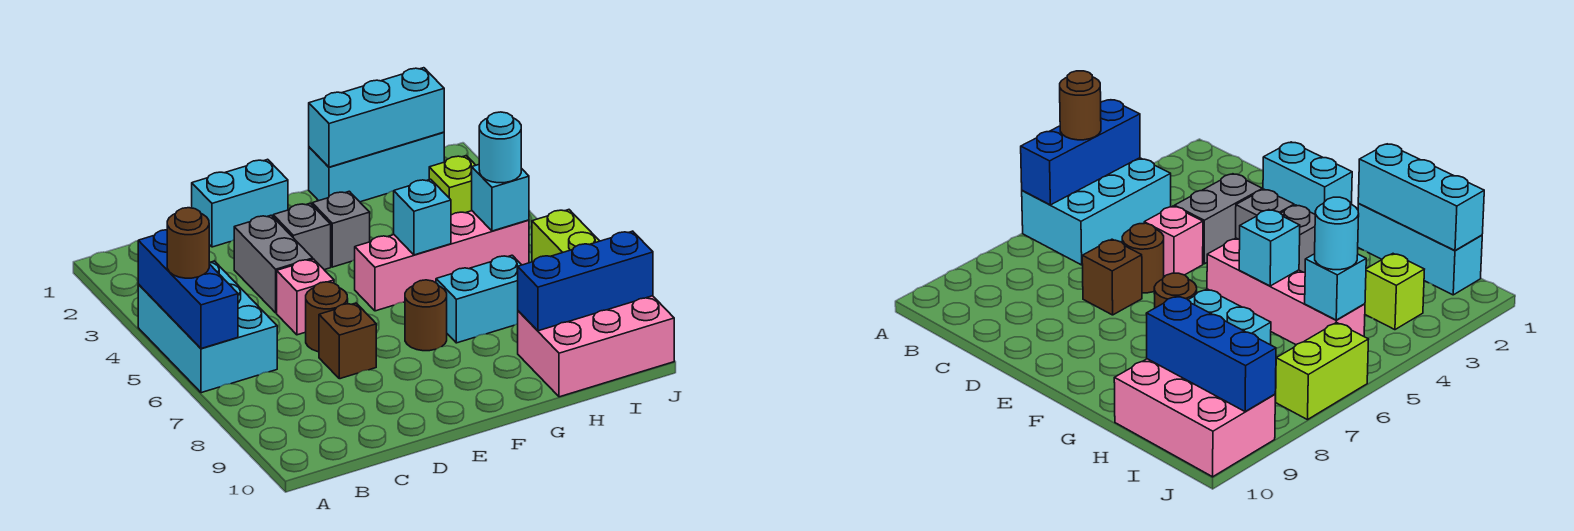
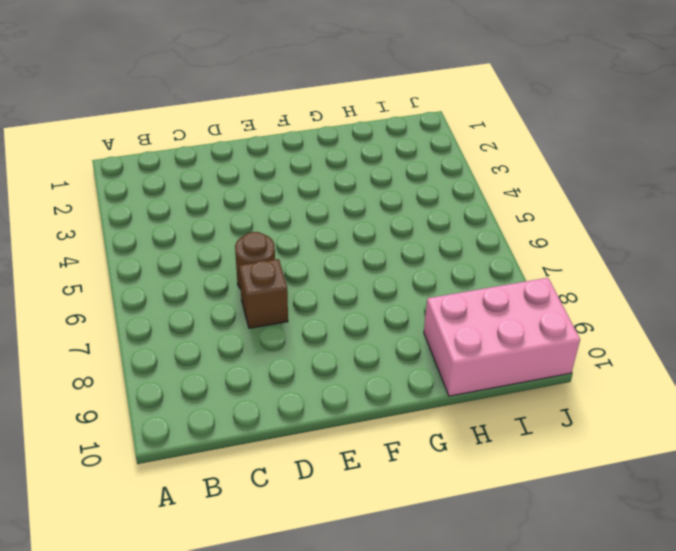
none -> cyan 2x3 brick [138,261,277,393]
none -> cyan 1x2 brick [192,159,288,247]
none -> grey 1x2 brick [234,215,313,313]

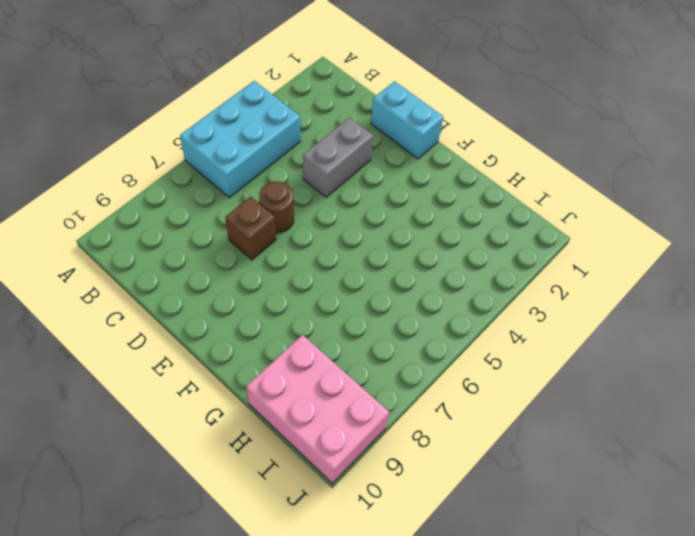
none -> pink 1x1 brick [277,259,334,335]
none -> grey 1x1 brick [273,203,331,270]
none -> grey 1x1 brick [312,191,370,267]

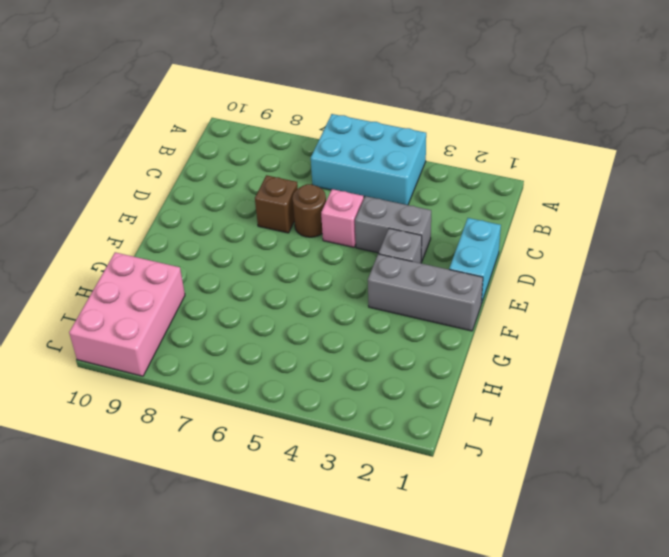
grey 1x3 brick [368,254,483,331] -> grey 1x1 brick [312,191,370,267]
none -> pink 1x4 brick [355,211,529,311]
none -> brown 1x1 round brick [405,280,447,351]
none -> cyan 1x3 brick [309,132,444,202]

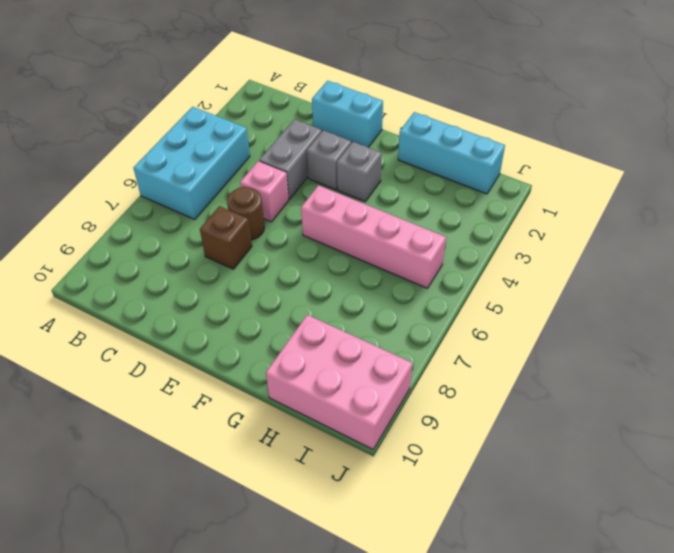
none -> brown 1x1 round brick [405,280,447,351]
none -> cyan 1x2 brick [436,255,521,343]
none -> lime 1x1 brick [429,156,476,215]

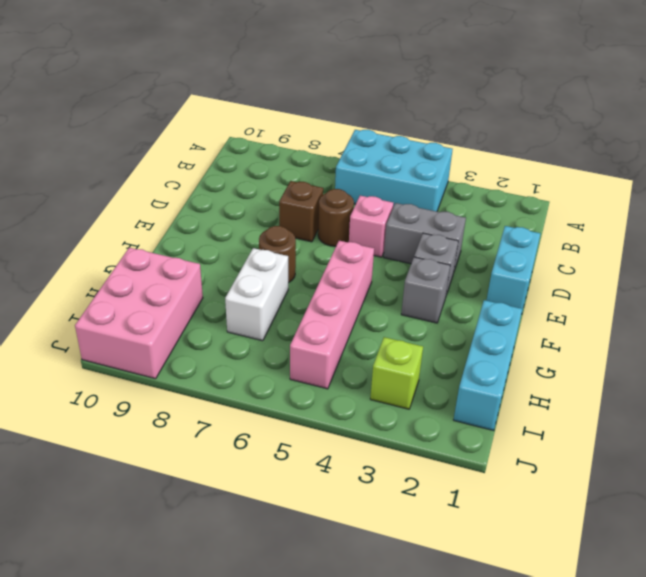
white 1x2 brick [225,248,288,341] -> cyan 1x2 brick [436,255,521,343]
none -> lime 1x2 brick [532,210,599,262]
none -> blue 1x3 brick [138,230,238,349]
none -> cyan 1x3 brick [309,68,444,167]

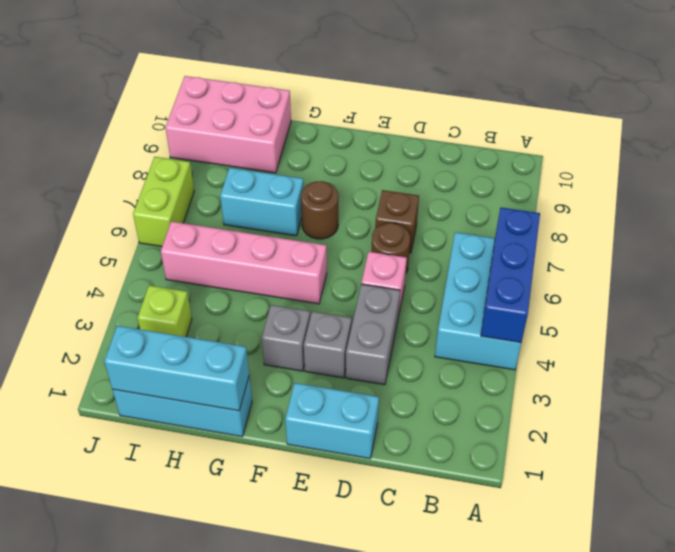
none -> cyan 1x1 brick [394,179,451,255]
none -> blue 1x3 brick [518,231,653,331]
none -> cyan 1x1 brick [472,165,529,231]

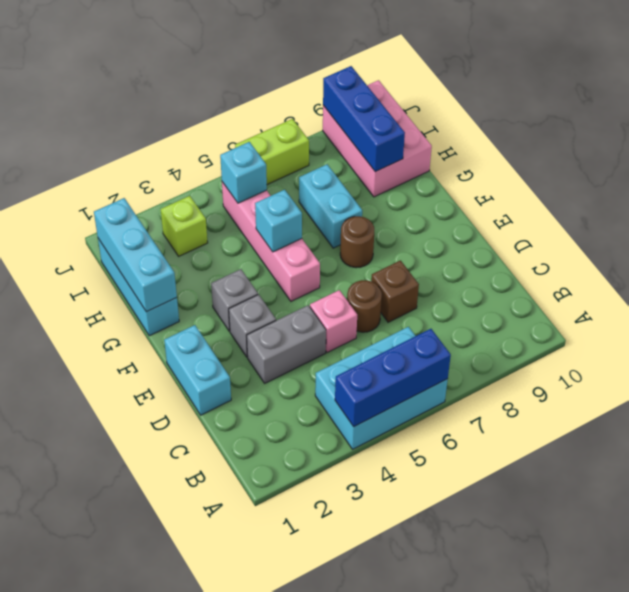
none -> brown 1x1 round brick [167,208,209,278]
none -> cyan 1x1 round brick [479,112,521,183]

